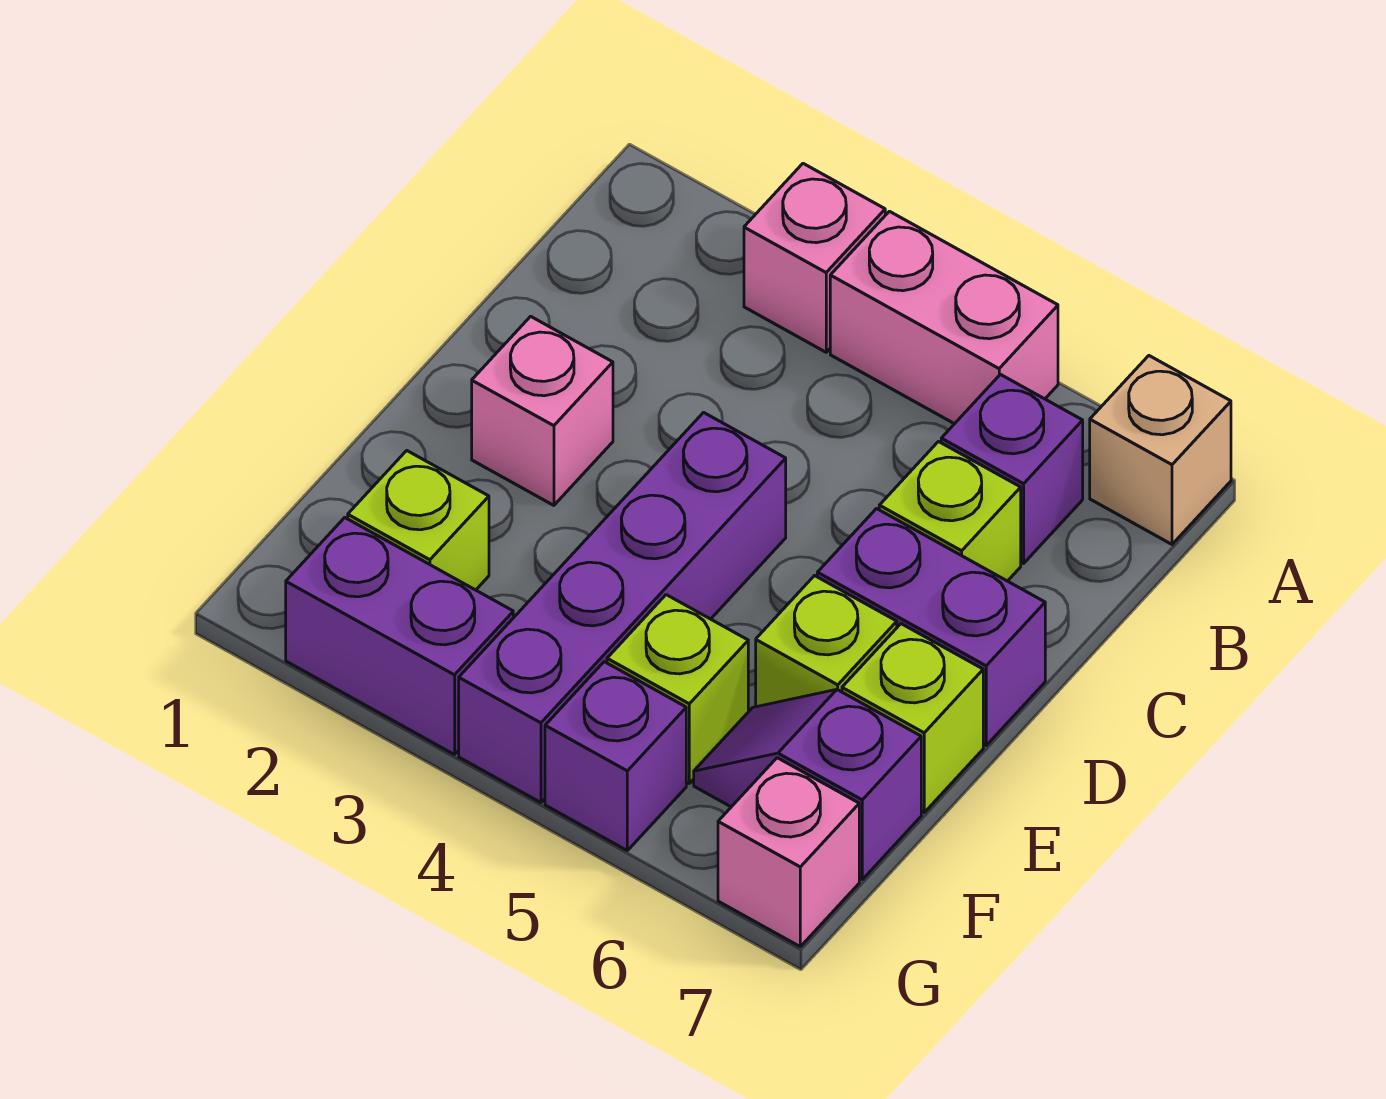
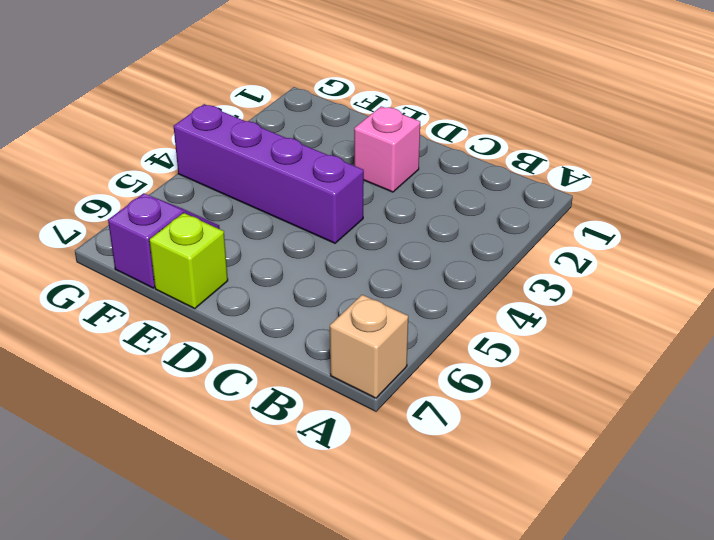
none -> pink 1x1 brick [744,164,885,352]
none -> pink 1x2 brick [830,211,1058,424]
none -> purple 1x1 brick [941,375,1083,563]

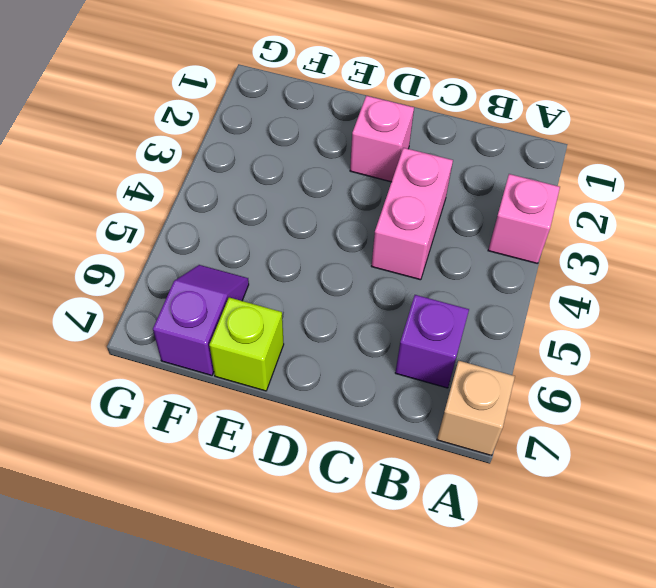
pink 1x2 brick [372,148,453,280] -> pink 1x2 brick moved to [830,211,1058,424]
none -> lime 1x1 brick [879,442,1021,581]
none -> purple 1x4 brick [459,413,786,803]
none -> purple 1x2 brick [817,509,1045,745]

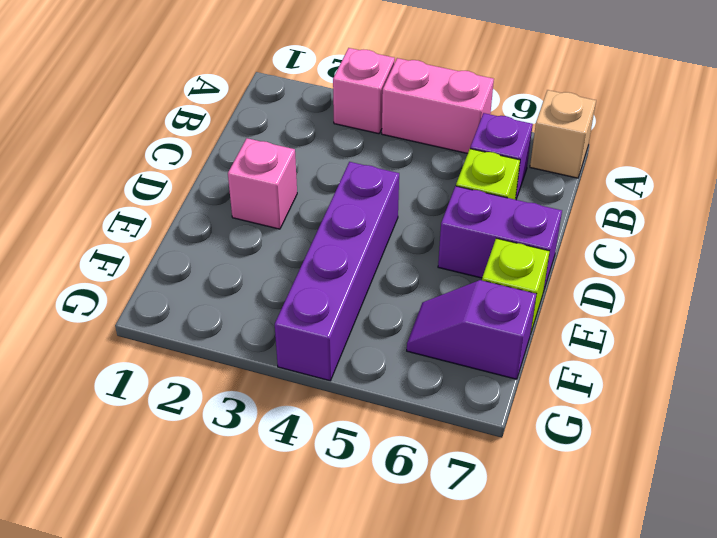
none -> lime 1x1 brick [756,576,897,707]
none -> lime 1x1 brick [348,451,489,590]
none -> lime 1x1 brick [607,595,748,783]

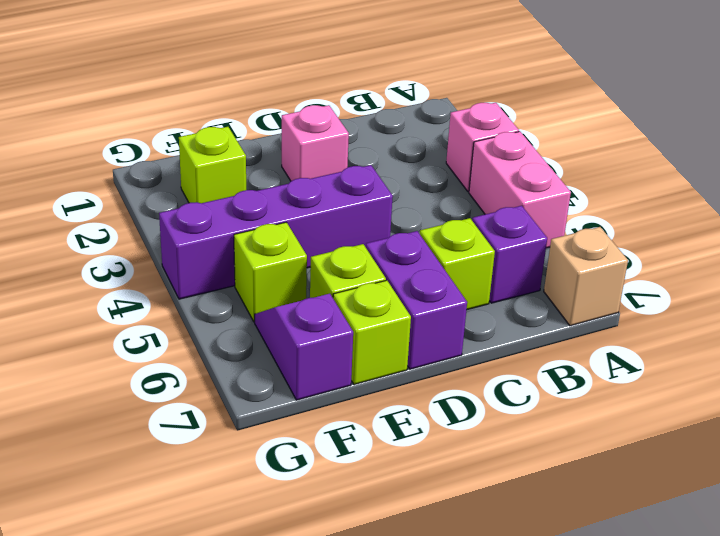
none -> purple 1x2 brick [286,518,513,755]
none -> purple 1x1 brick [545,662,686,850]
none -> pink 1x1 brick [718,758,859,946]

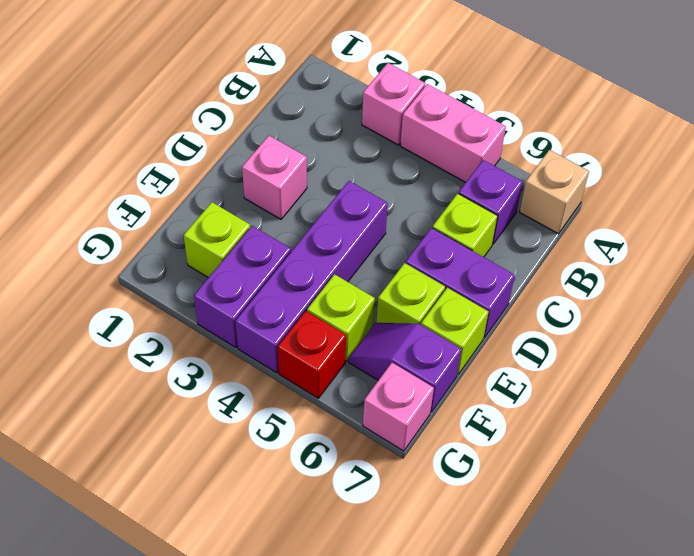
purple 1x2 brick [194,226,291,348] -> purple 1x2 brick turned to [286,518,513,755]
red 1x1 brick [278,311,346,398] -> purple 1x1 brick [545,662,686,850]

